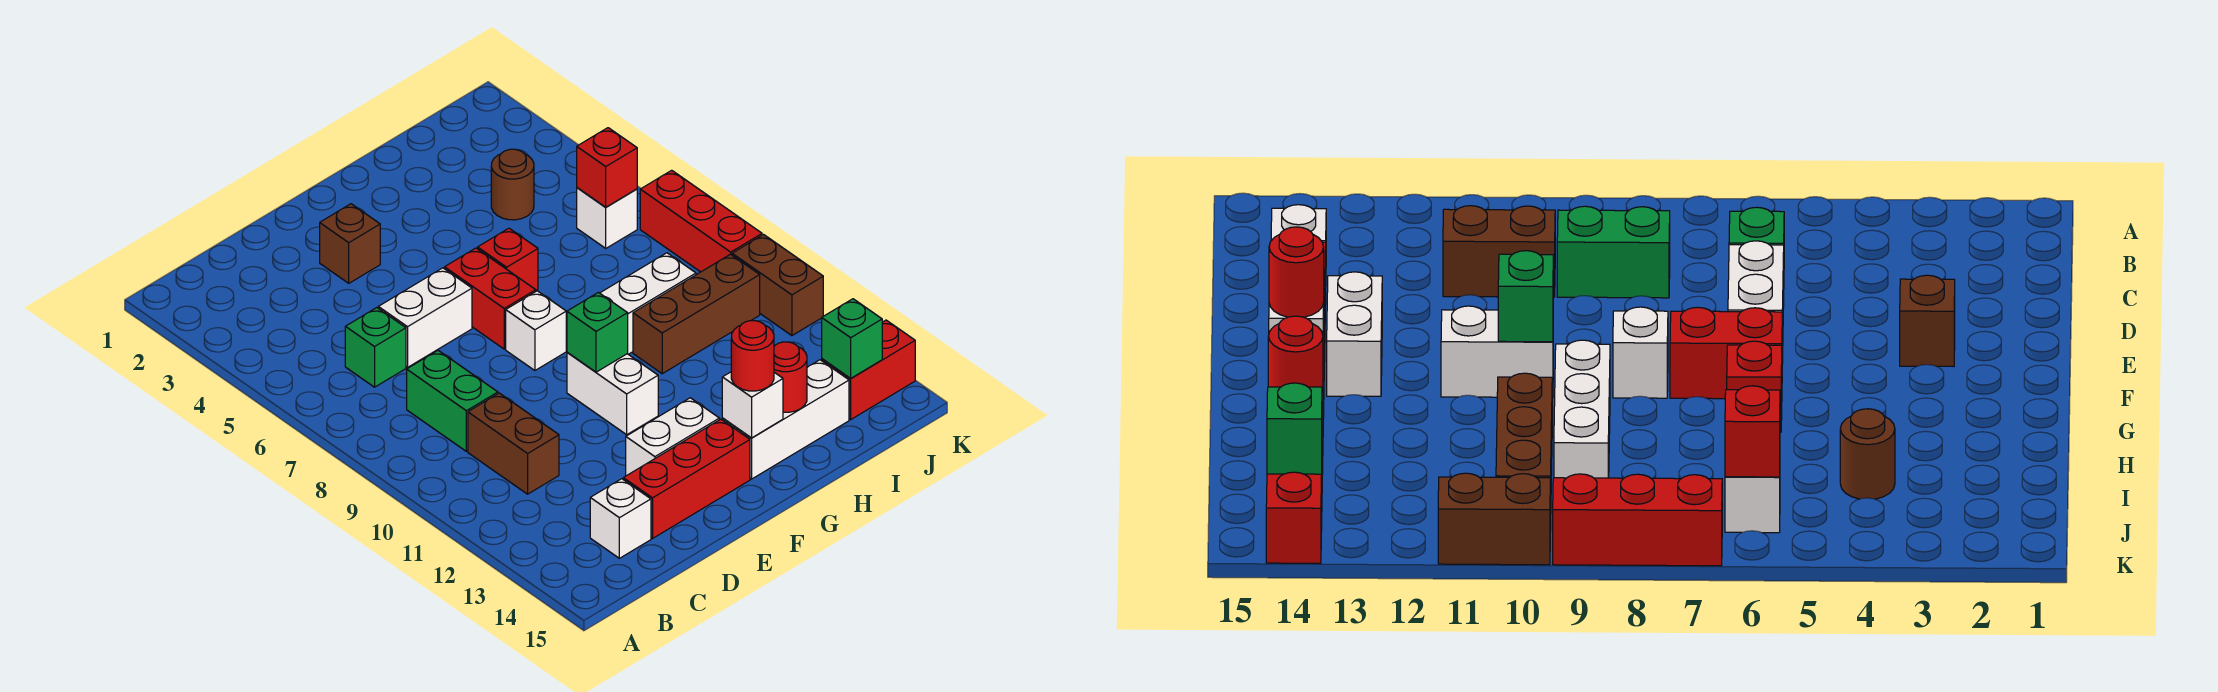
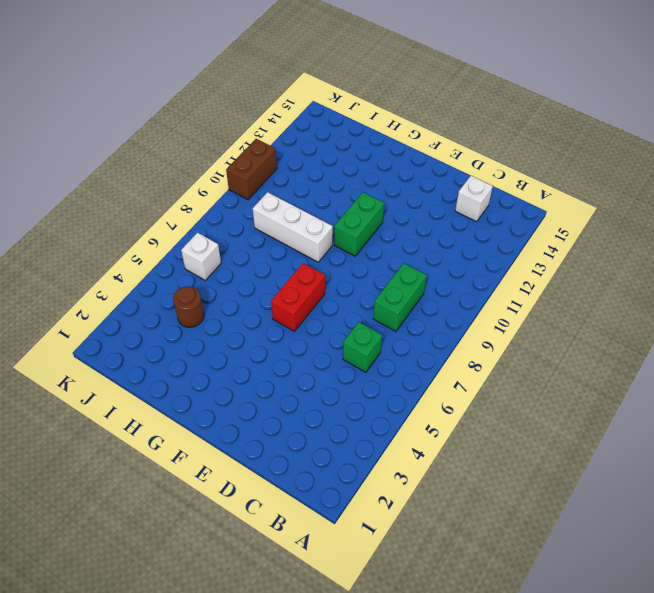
green 1x2 brick [334,192,384,256] -> white 1x2 brick [567,352,658,435]
none -> brown 1x2 brick [468,393,559,494]
none -> white 1x2 brick [378,268,472,367]
none -> red 1x3 brick [623,419,750,539]

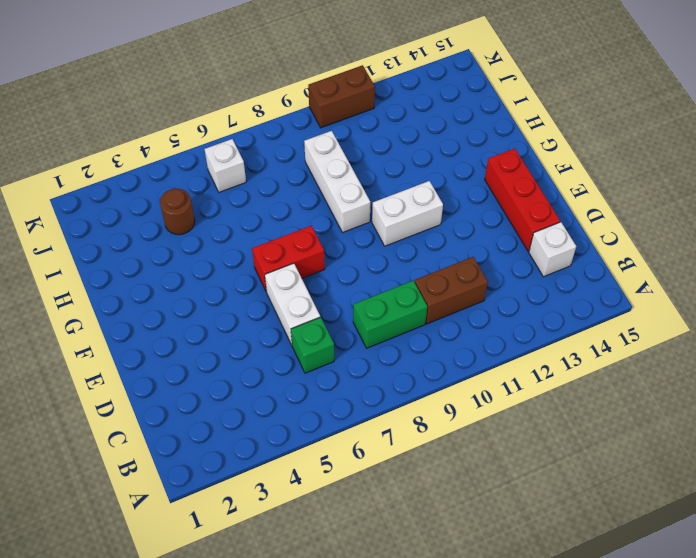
none -> brown 1x1 brick [320,204,380,283]
none -> white 1x2 brick [626,398,719,476]
none -> white 1x1 brick [506,291,566,370]

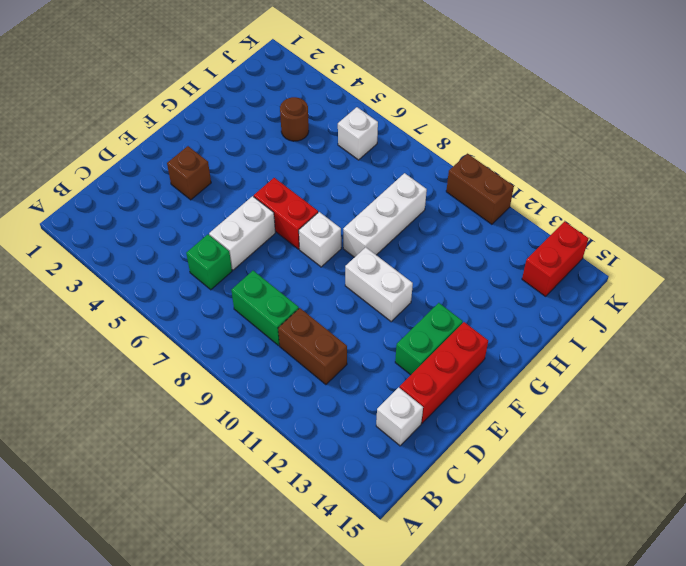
green 1x2 brick [395,303,463,375] -> white 1x2 brick [626,398,719,476]
none -> red 1x1 brick [478,228,538,290]
none -> white 1x3 brick [722,360,849,479]
none -> brown 1x3 brick [633,254,760,374]

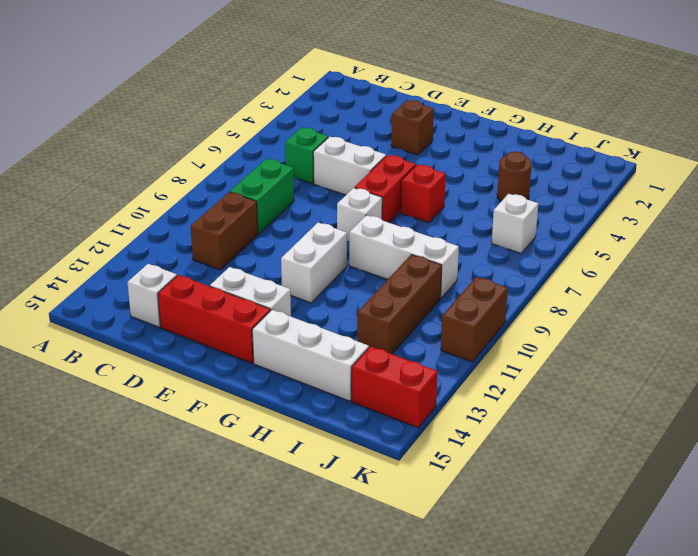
brown 1x3 brick [357,255,442,354] -> brown 1x3 brick turned to [633,254,760,374]
none -> red 1x3 brick [640,170,762,272]
none -> green 1x1 brick [567,292,628,372]
none -> white 1x1 brick [722,372,783,438]

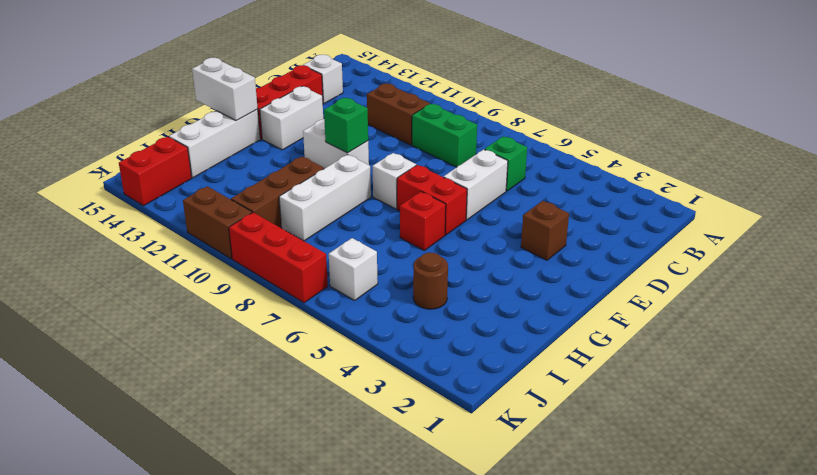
white 1x2 brick [192,58,258,121] -> white 1x1 brick [722,372,783,438]
none -> red 1x1 round brick [774,342,807,412]
none -> red 1x1 brick [577,128,637,207]
none -> green 1x1 brick [822,299,882,378]

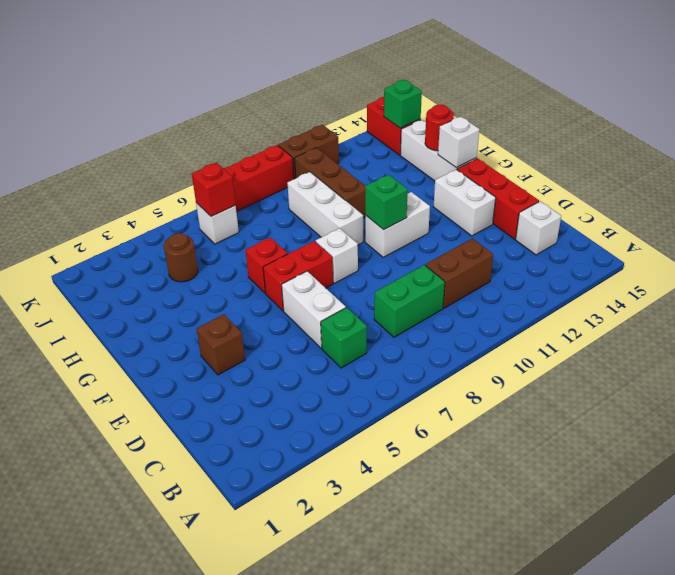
none -> red 1x1 round brick [731,321,774,391]

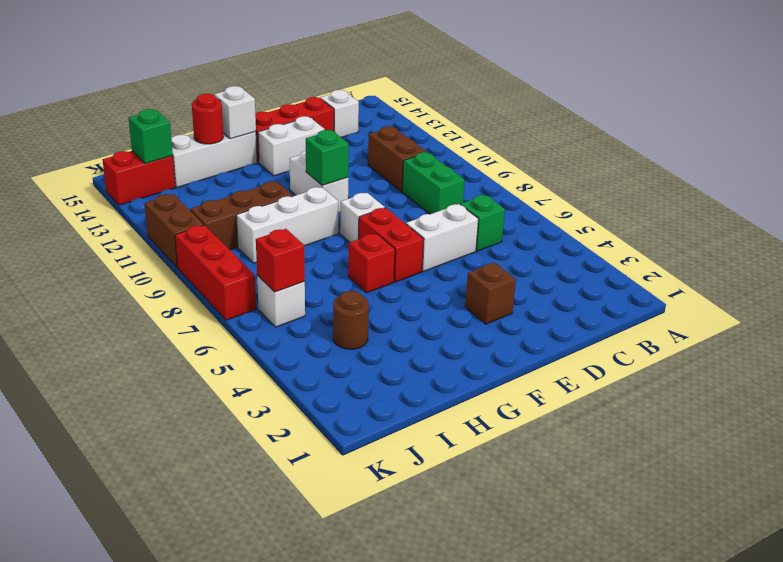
none -> red 1x1 round brick [731,321,774,391]

